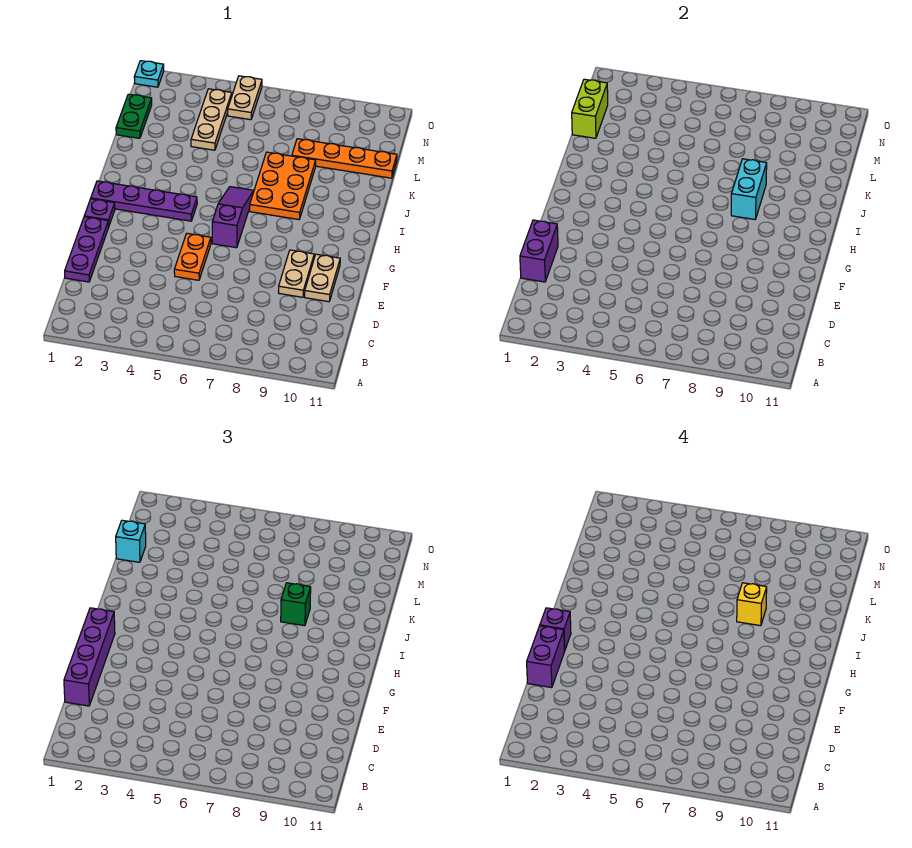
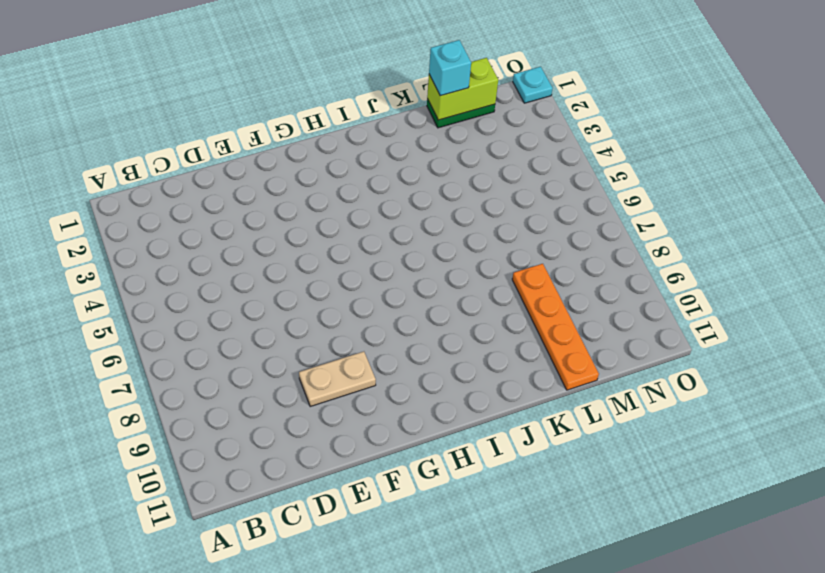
none -> purple 1x3 plate [65,217,108,282]
none -> orange 1x2 plate [174,233,211,280]
none -> tan 1x2 plate [305,254,340,302]

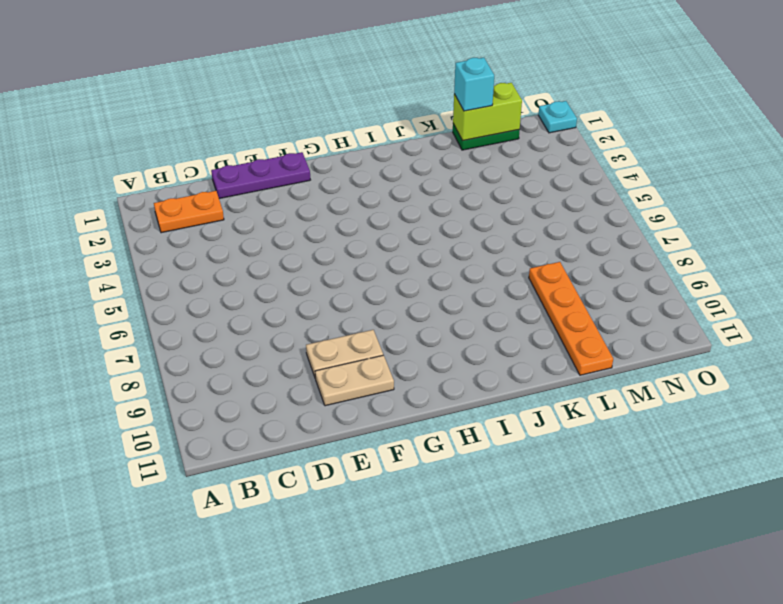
orange 1x2 plate [154,191,224,233] -> orange 1x2 plate moved to [174,233,211,280]
none -> purple 1x1 plate [84,199,115,227]
none -> purple 1x3 slope [212,187,254,248]
none -> purple 1x4 plate [91,181,197,221]

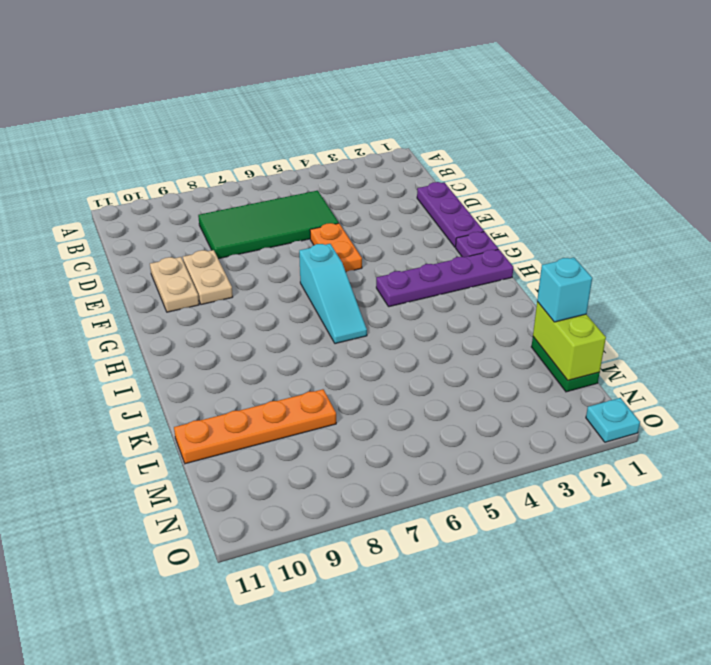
green 2x4 tile [198,191,339,259] -> none
cyan 1x3 slope [299,244,367,344] -> purple 1x3 slope [212,187,254,248]
none -> orange 2x3 plate [250,152,316,219]
none -> tan 1x3 plate [191,89,232,150]
none -> tan 1x2 plate [228,76,262,120]

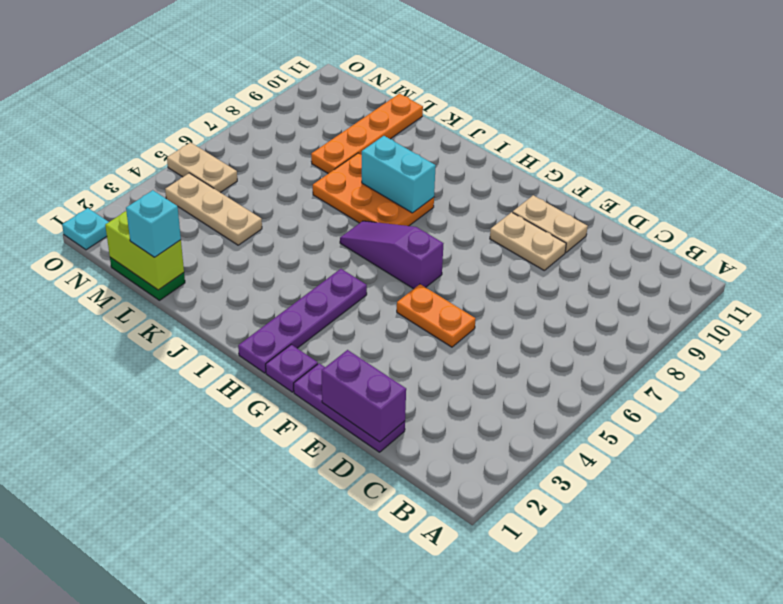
none -> purple 1x4 brick [64,608,115,706]
none -> green 1x1 brick [281,583,311,626]
none -> purple 1x2 brick [527,626,564,688]

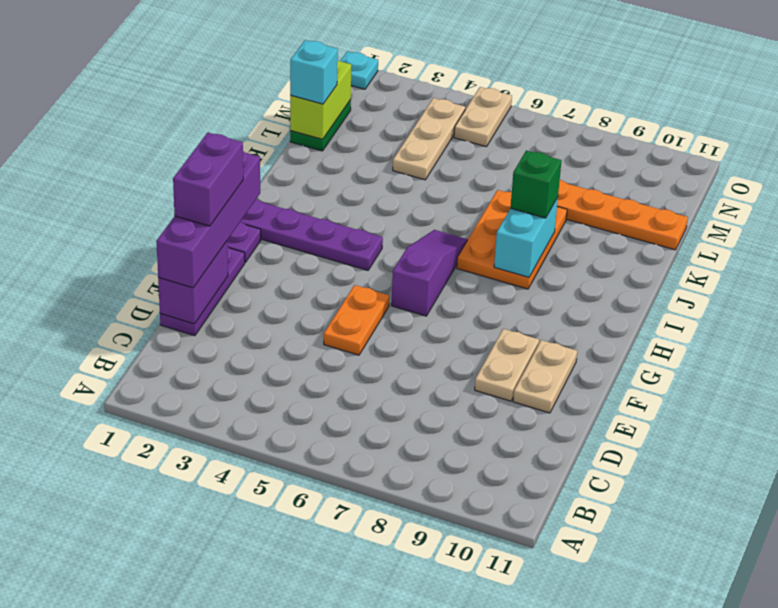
none -> purple 1x1 brick [540,608,571,651]
none -> yellow 1x1 brick [737,583,767,626]

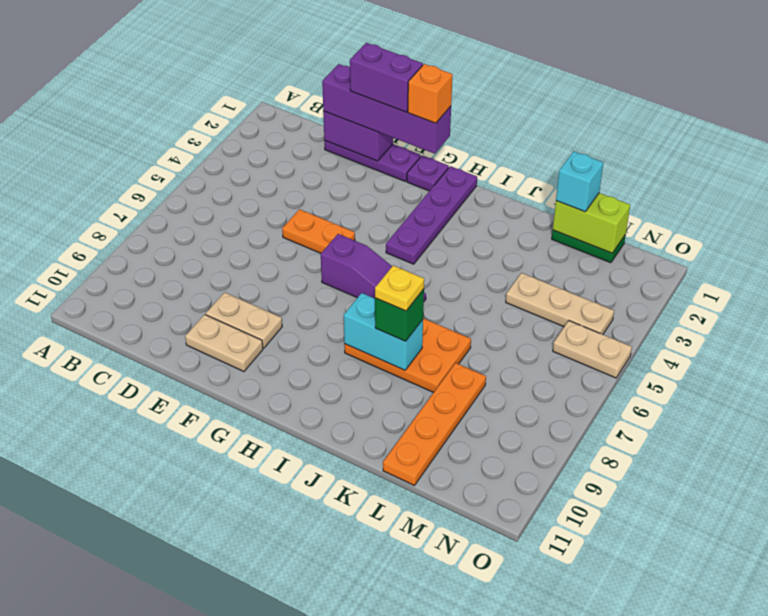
orange 1x1 brick [408,64,453,123] -> purple 1x1 brick [540,608,571,651]
yellow 1x1 plate [375,266,424,311] -> yellow 1x1 brick [737,583,767,626]
none -> cyan 1x1 plate [134,61,164,87]

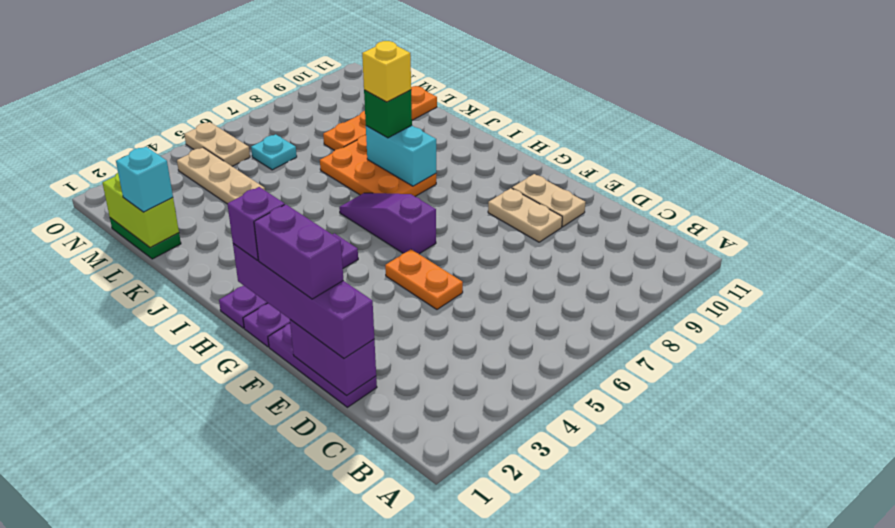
cyan 1x1 plate [251,134,297,170] -> cyan 1x1 plate moved to [134,61,164,87]

